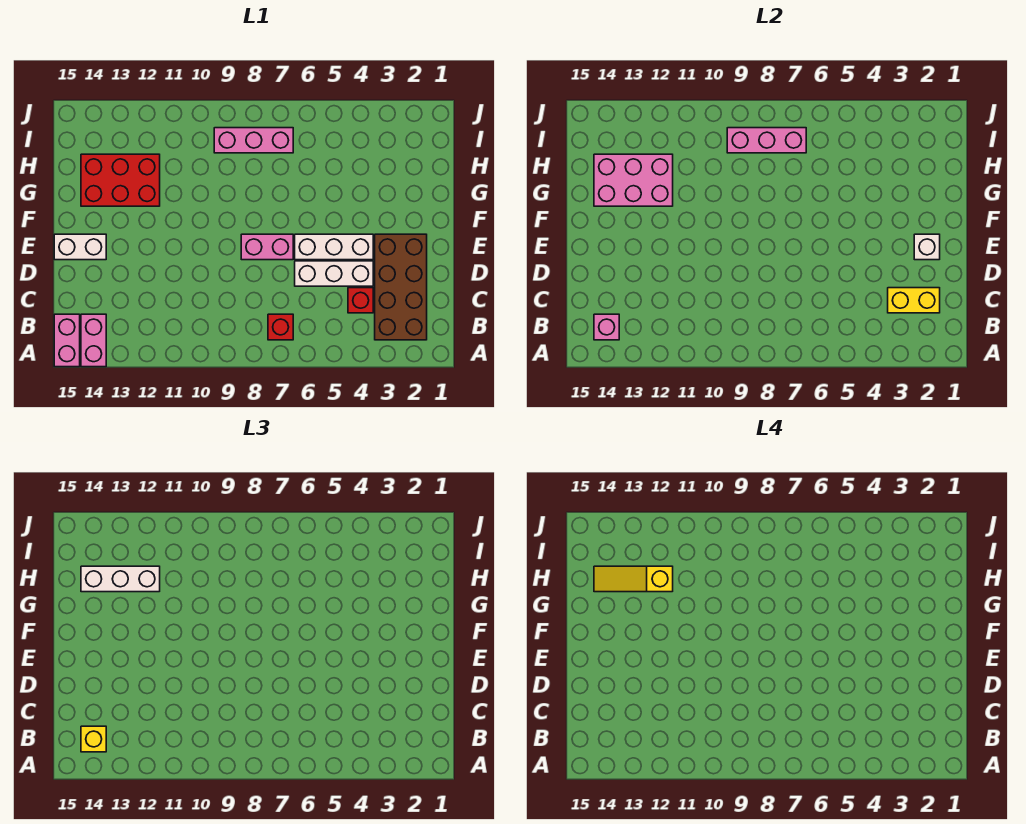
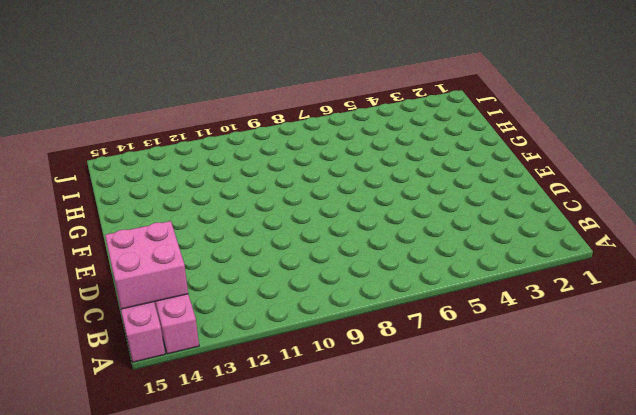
pink 2x2 brick [105,221,188,309] -> pink 1x1 brick [594,314,619,340]
none -> brown 2x4 brick [375,234,427,340]
none -> red 1x1 brick [268,314,293,340]
none -> red 1x1 brick [348,288,373,313]

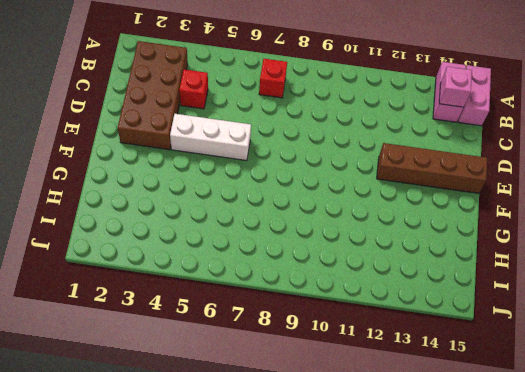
brown 1x4 brick [377,143,487,193] -> white 1x2 brick [54,234,106,260]
none -> white 1x3 brick [295,261,373,286]
none -> pink 1x2 brick [241,234,293,260]
none -> red 2x3 brick [81,154,160,206]

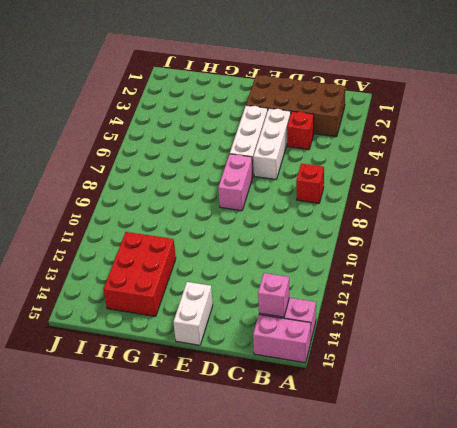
none -> pink 1x3 brick [214,128,293,153]
none -> yellow 1x2 brick [888,288,940,313]
none -> white 1x1 brick [914,234,940,260]

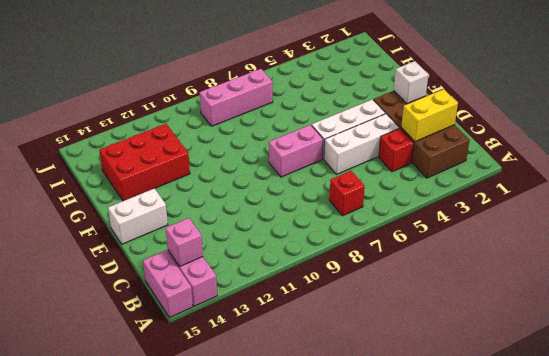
none -> pink 2x3 brick [594,154,673,206]
none -> pink 1x3 brick [727,128,806,153]
none -> yellow 1x1 brick [81,726,106,752]

